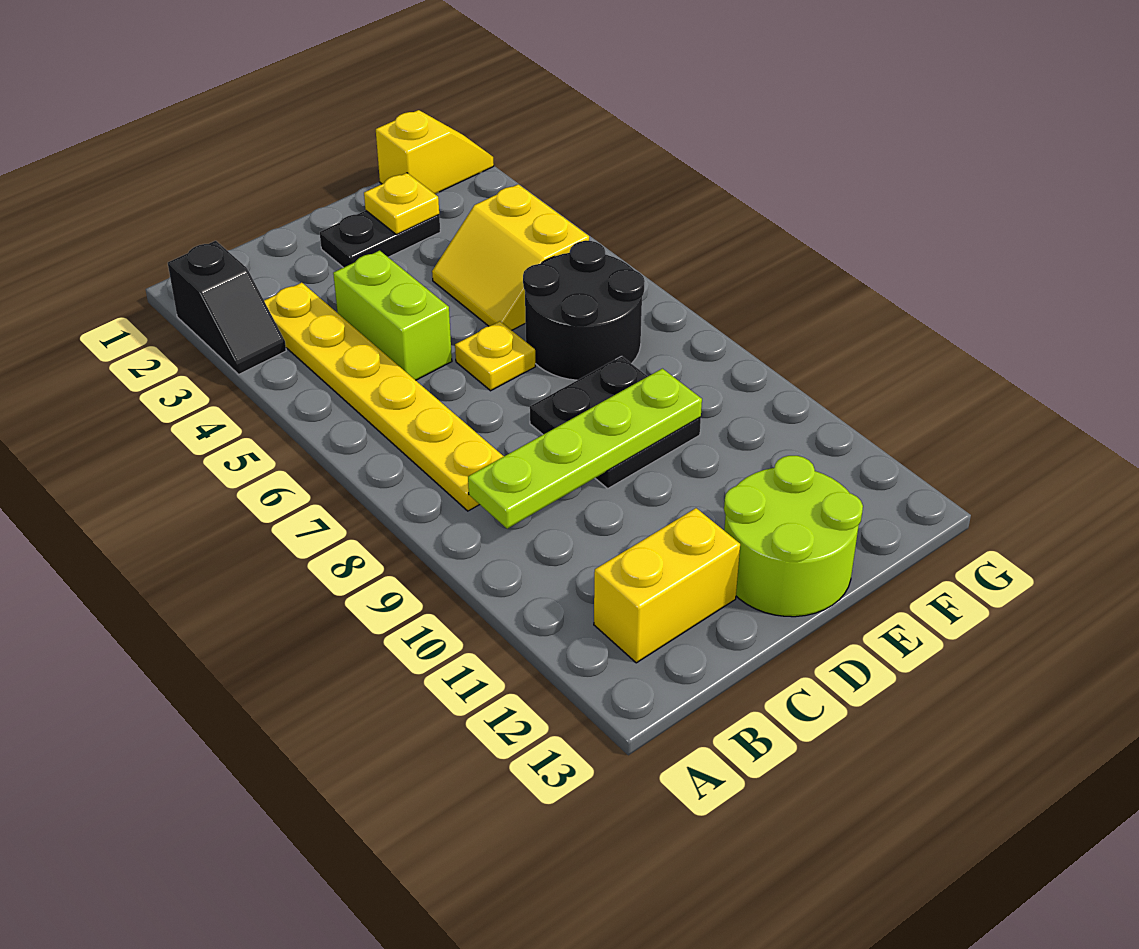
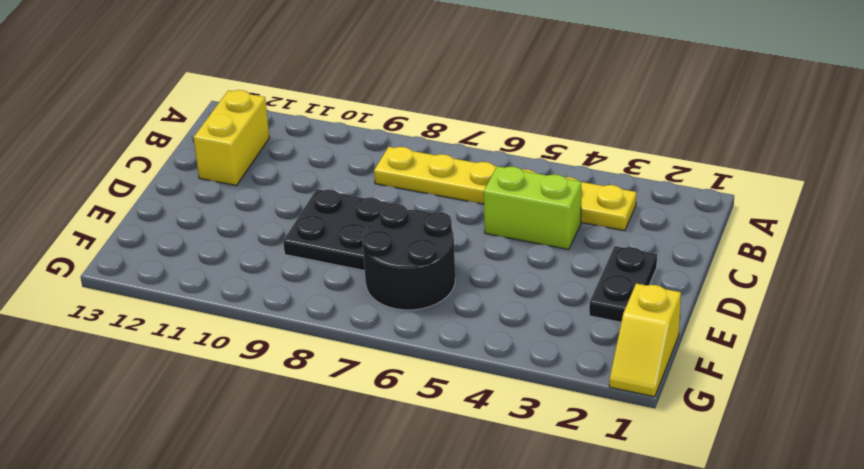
none -> black 1x2 slope [168,241,286,374]
none -> yellow 1x1 plate [455,321,535,391]
none -> lime 2x2 round brick [724,456,863,617]

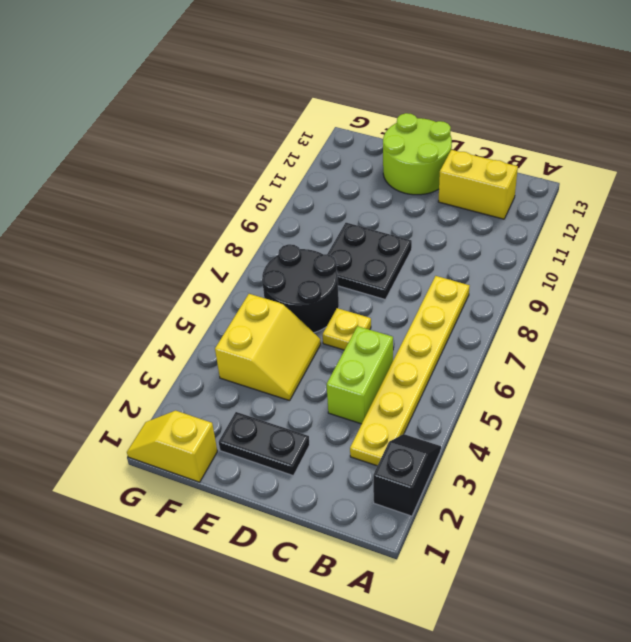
none -> lime 1x4 plate [468,369,702,529]
none -> yellow 1x1 plate [364,173,439,235]

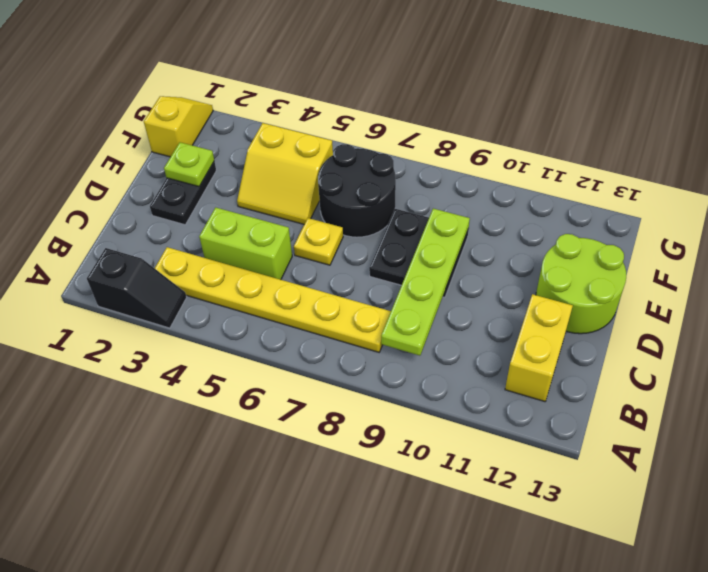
lime 1x1 plate [164,142,214,186] -> yellow 1x1 plate [364,173,439,235]

